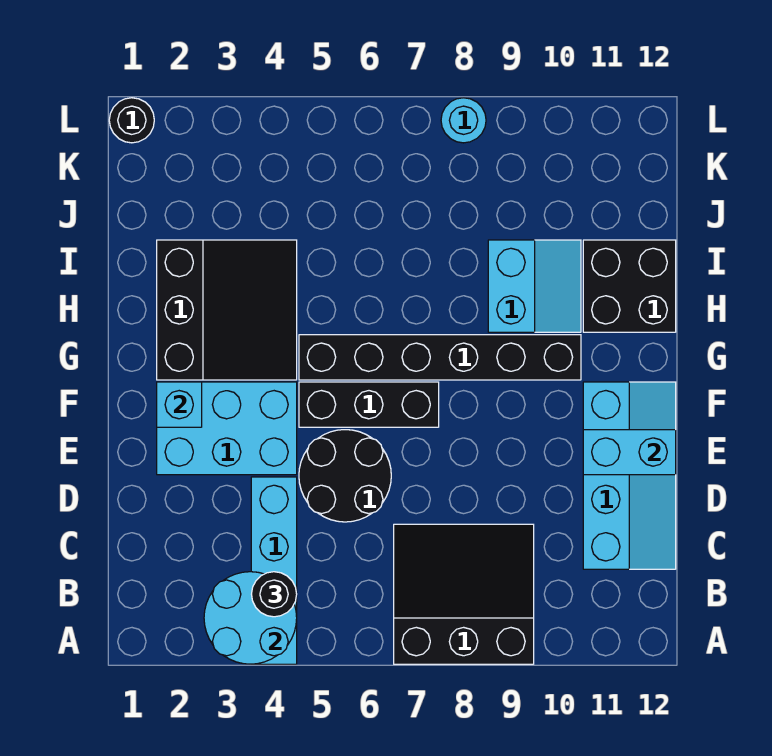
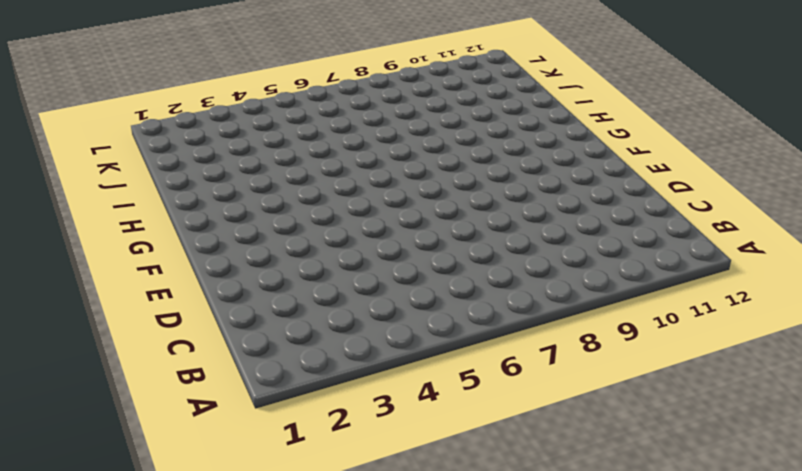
none -> cyan 1x4 brick [251,477,297,664]
none -> black 3x3 slope [394,524,534,664]
none -> cyan 2x4 slope [583,382,676,569]

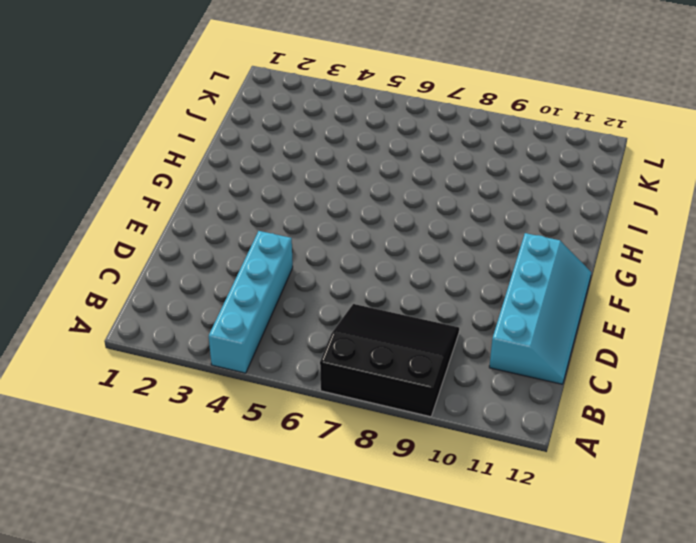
none -> black 2x2 round brick [299,430,391,522]
none -> cyan 2x3 brick [157,382,297,475]
none -> black 1x3 brick [299,382,439,427]

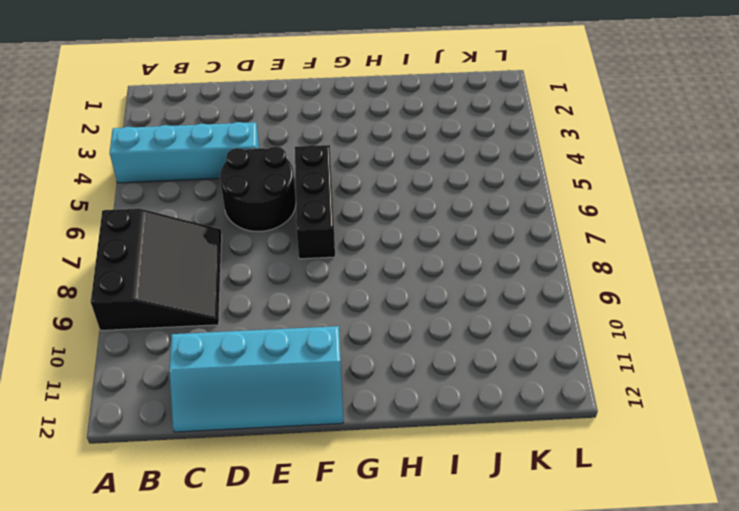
none -> cyan 2x3 brick [157,382,297,475]
none -> black 3x3 slope [157,240,297,380]
none -> black 1x6 brick [299,335,581,380]

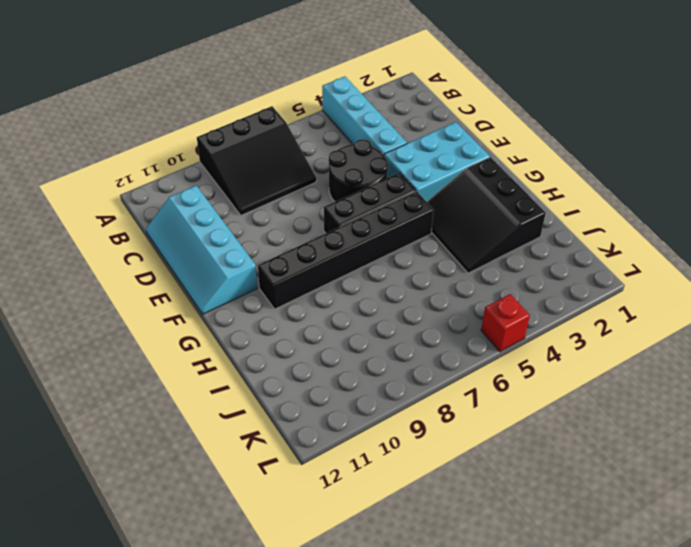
red 1x1 brick [481,294,530,352] -> none
none -> cyan 2x2 slope [488,240,581,332]
none -> black 2x2 brick [583,240,676,332]
none -> black 1x1 round brick [109,98,154,143]

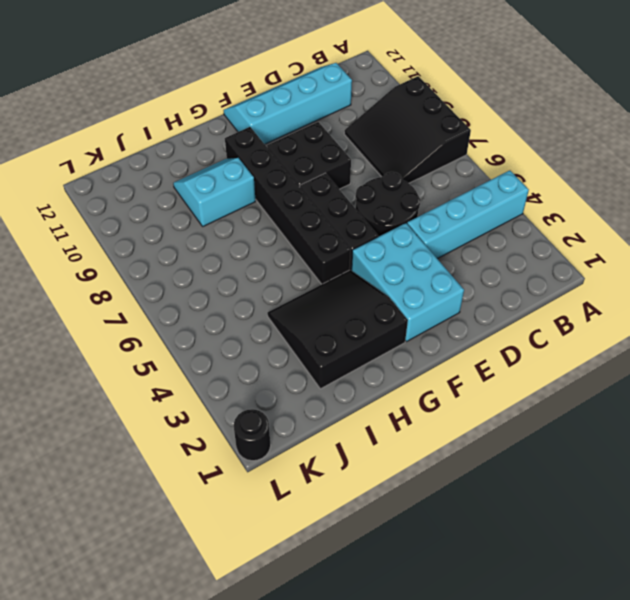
black 2x2 brick [267,122,351,189] -> black 2x2 brick moved to [583,240,676,332]
none -> cyan 1x1 round brick [441,98,486,143]
none -> cyan 2x2 round brick [204,572,297,664]
none -> cyan 1x2 brick [583,430,676,475]

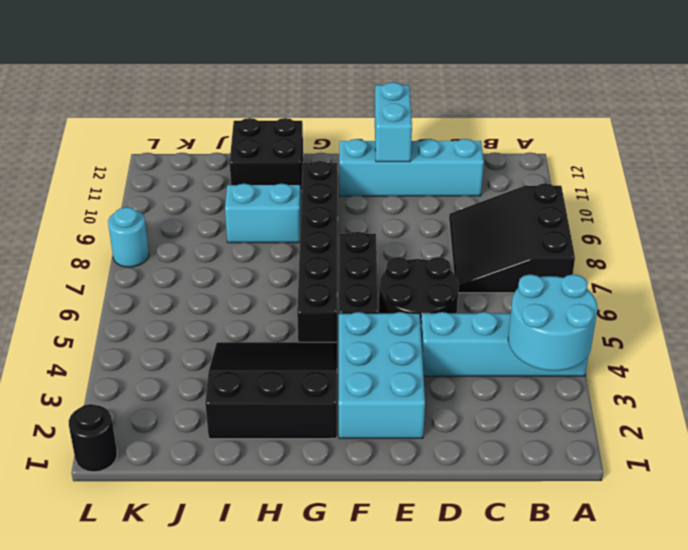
none -> cyan 1x1 brick [157,382,202,427]
none -> black 1x1 round brick [252,572,297,617]

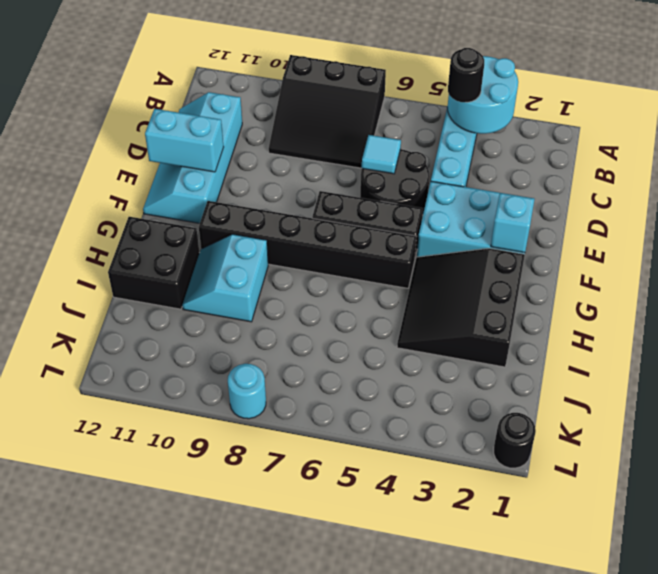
cyan 1x1 tile [362,135,401,174] -> none

